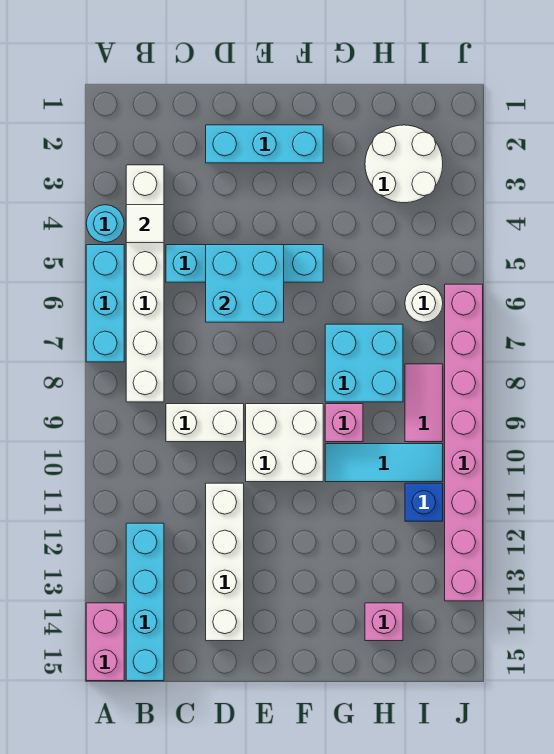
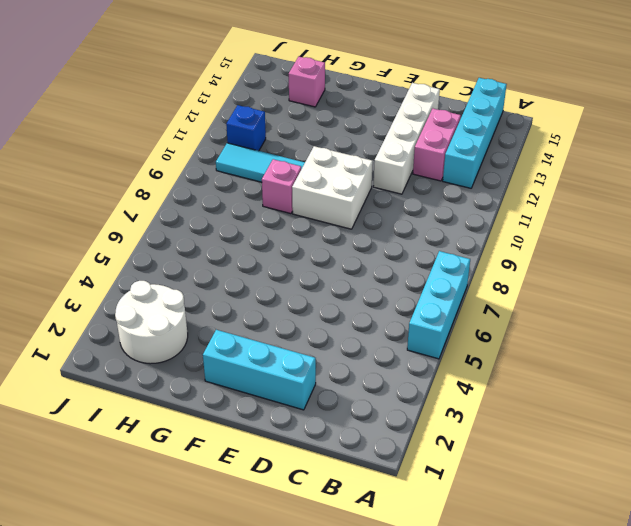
pink 1x2 brick [413,109,461,181] -> pink 1x2 brick moved to [86,603,124,681]
none -> cyan 1x1 round brick [86,205,124,243]
none -> white 1x6 brick [126,165,164,402]
none -> cyan 1x4 brick [166,245,323,282]

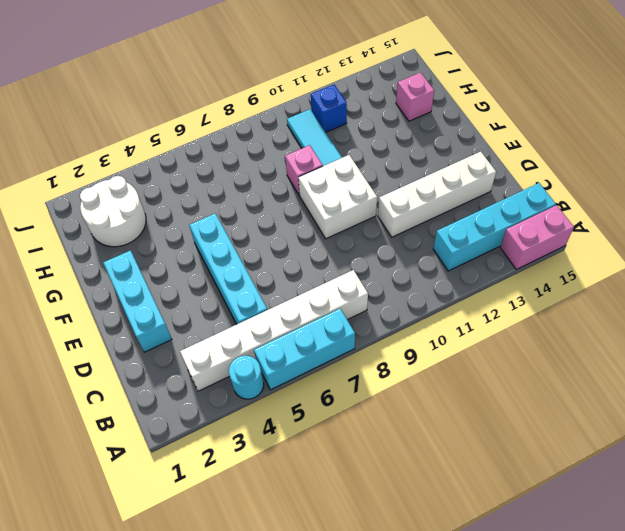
none -> white 1x2 brick [166,404,244,442]
none -> cyan 2x2 brick [325,324,403,402]
none -> white 1x1 round brick [405,284,443,322]

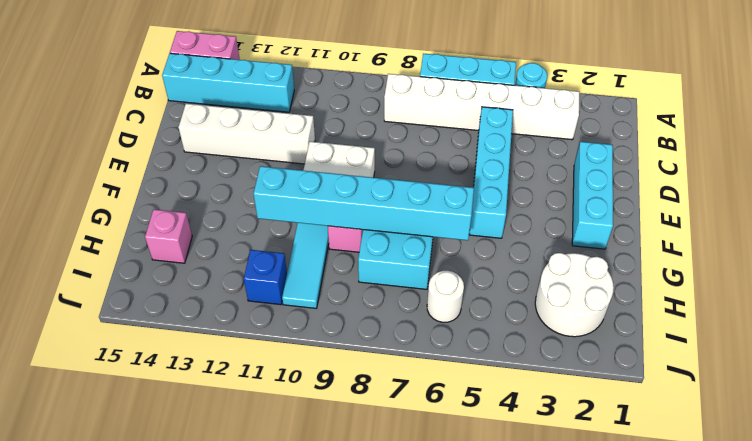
cyan 1x6 brick [254,166,474,240] -> none
none -> white 1x2 brick [166,404,244,442]
none -> pink 1x2 tile [405,364,443,442]
none -> pink 1x8 brick [445,284,483,601]

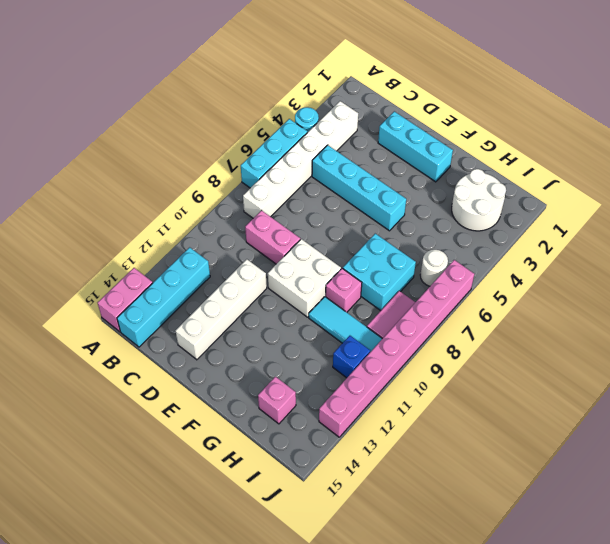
pink 1x2 brick [245,210,300,264] -> white 1x2 brick [166,404,244,442]
none -> white 1x1 tile [126,205,164,243]
none -> cyan 2x2 brick [206,245,284,322]

